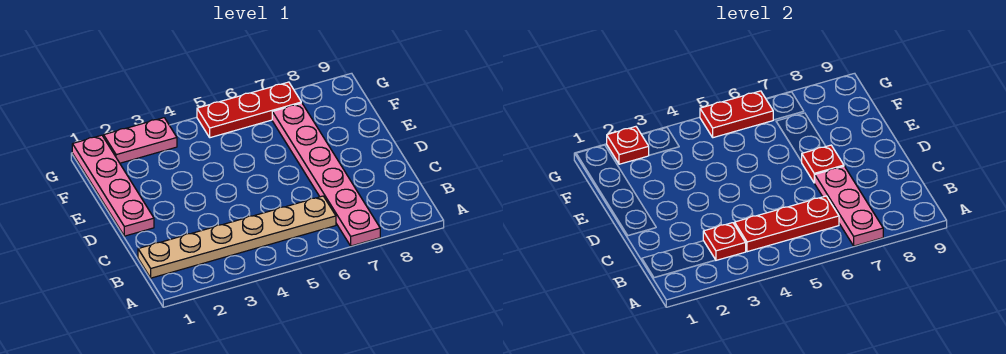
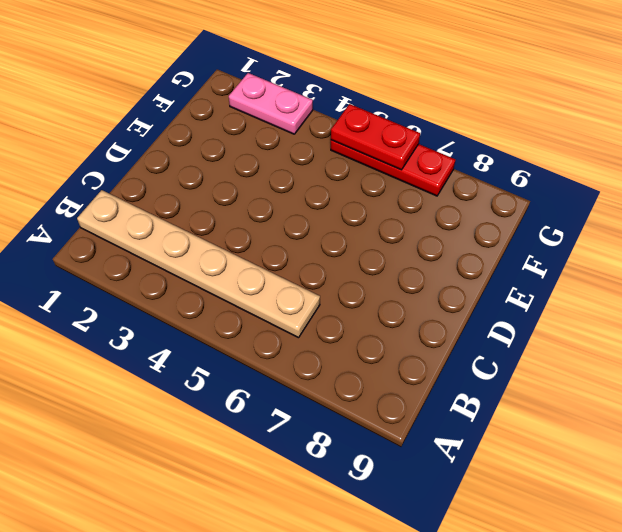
none -> pink 1x6 plate [272,103,380,246]
none -> pink 1x4 plate [72,135,154,236]

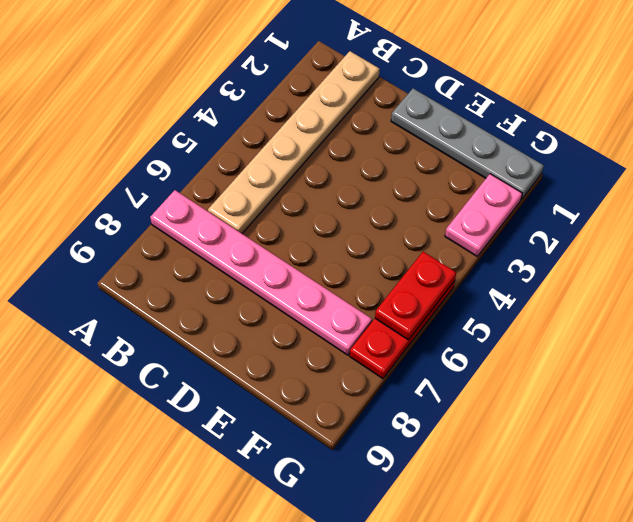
grey 1x4 plate [391,88,544,200] -> pink 1x4 plate [72,135,154,236]
none -> pink 1x3 plate [815,166,883,246]
none -> red 1x1 plate [703,223,746,260]

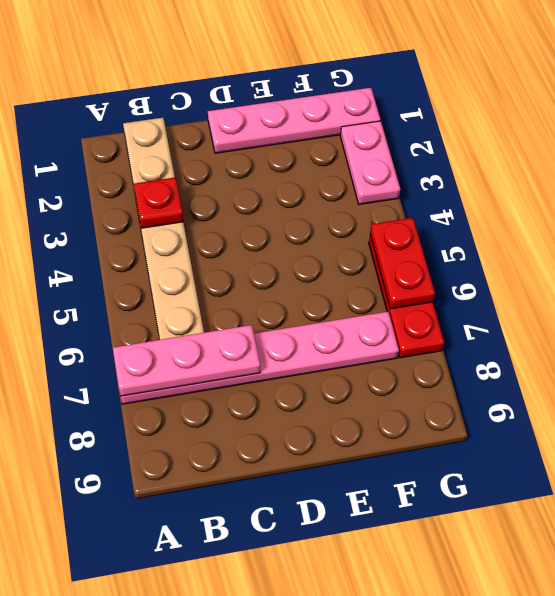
none -> red 1x3 plate [735,196,839,252]
none -> red 1x1 plate [801,145,844,183]

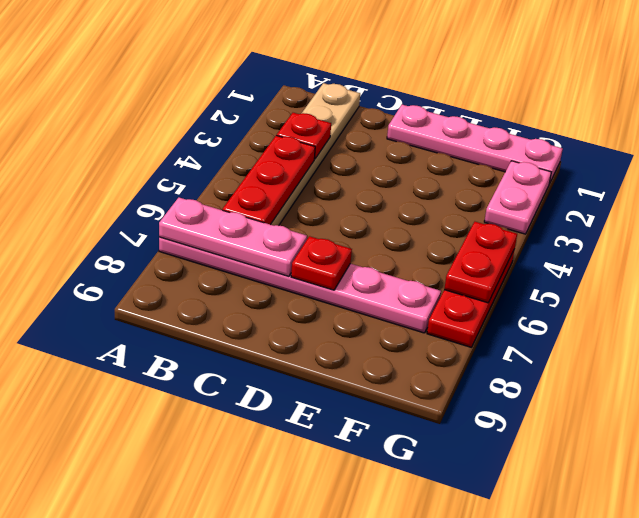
none -> red 1x1 plate [607,127,649,164]

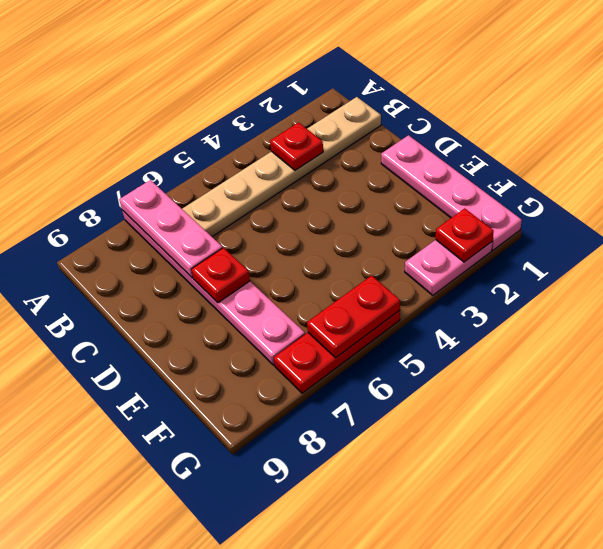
none -> red 1x3 plate [735,196,839,252]

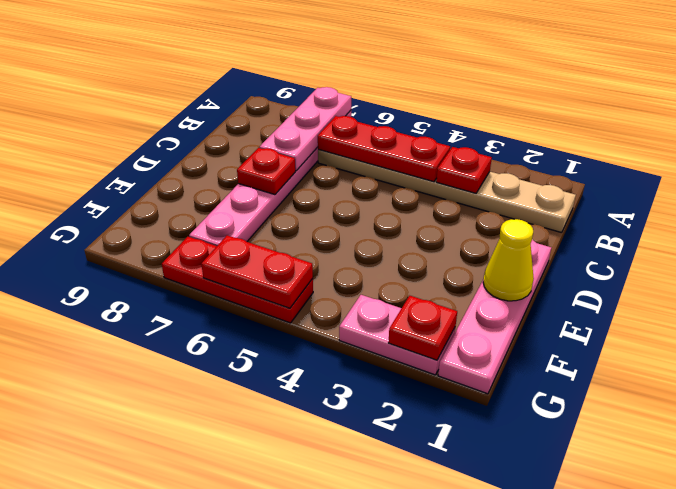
yellow 1x1 cone [483,219,534,301] -> none

